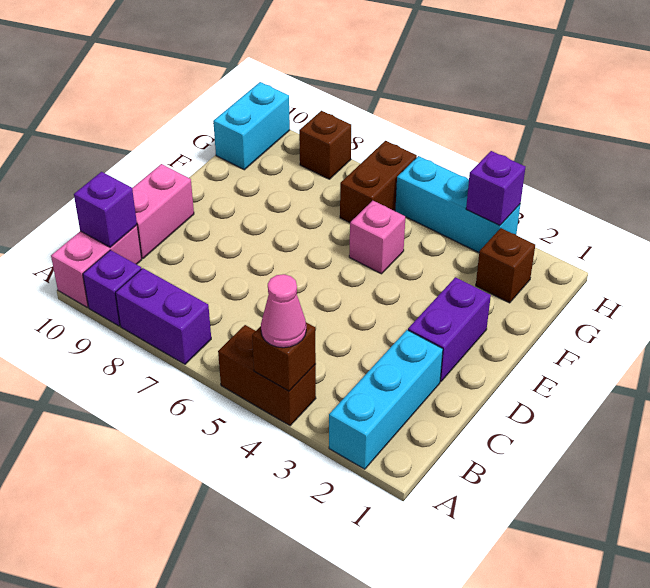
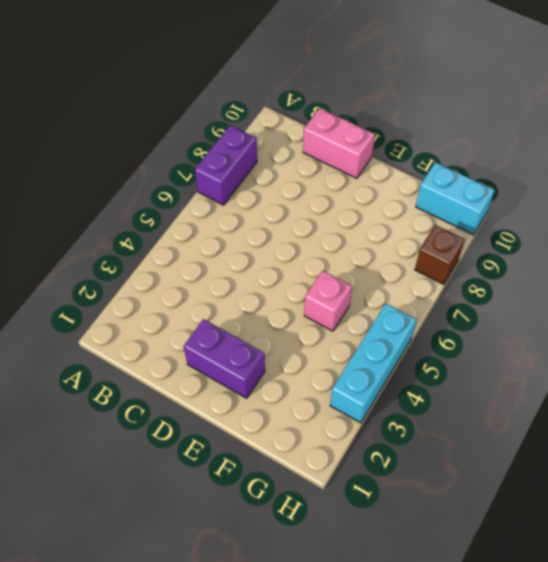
none -> cyan 1x3 brick [329,330,443,469]
none -> brown 1x2 brick [218,325,316,426]
none -> purple 1x1 brick [83,250,141,326]

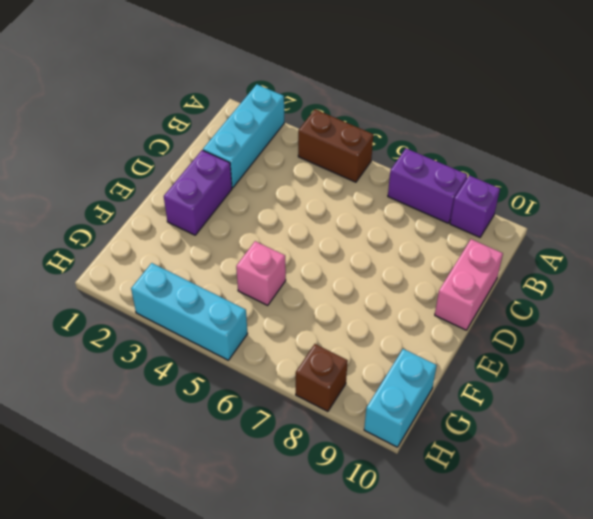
none -> pink 1x2 brick [51,225,142,307]
none -> brown 1x1 brick [476,228,535,303]
none -> brown 1x2 brick [340,141,417,223]

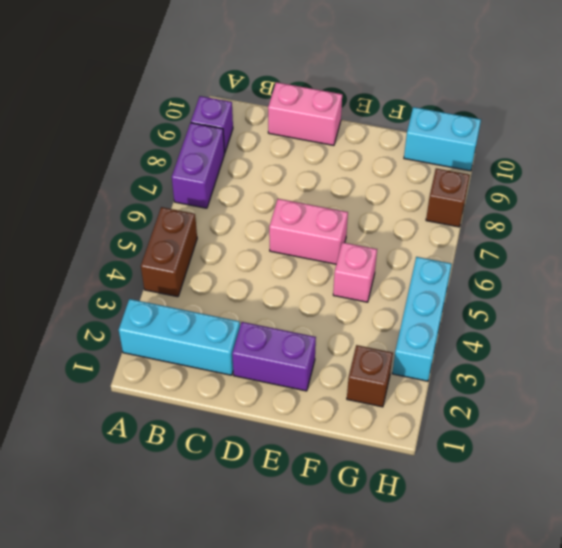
pink 1x2 brick [269,199,348,264] -> pink 1x2 brick moved to [51,225,142,307]
none -> brown 1x2 brick [340,141,417,223]
none -> brown 1x1 brick [252,322,316,391]
none -> purple 1x1 brick [74,172,137,247]

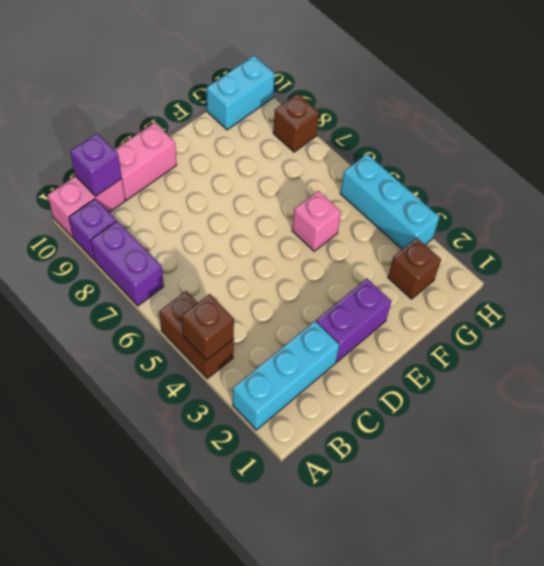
none -> brown 1x2 brick [340,141,417,223]
none -> purple 1x1 brick [466,151,525,225]
none -> pink 1x1 cone [261,274,306,348]

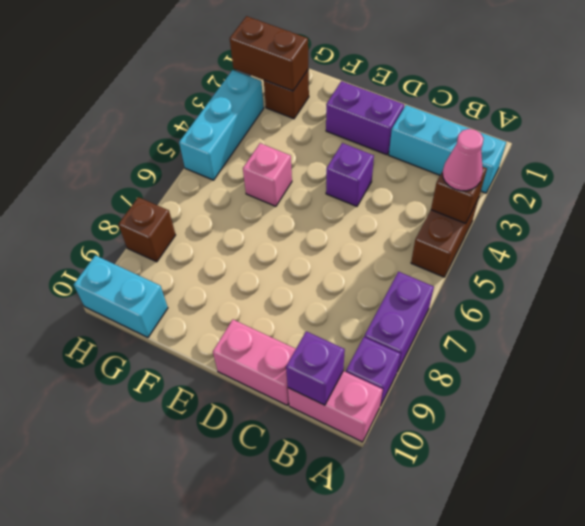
purple 1x1 brick [326,143,374,206] -> purple 1x1 brick moved to [466,151,525,225]
brown 1x2 brick [230,16,309,91] -> brown 1x2 brick moved to [340,141,417,223]

